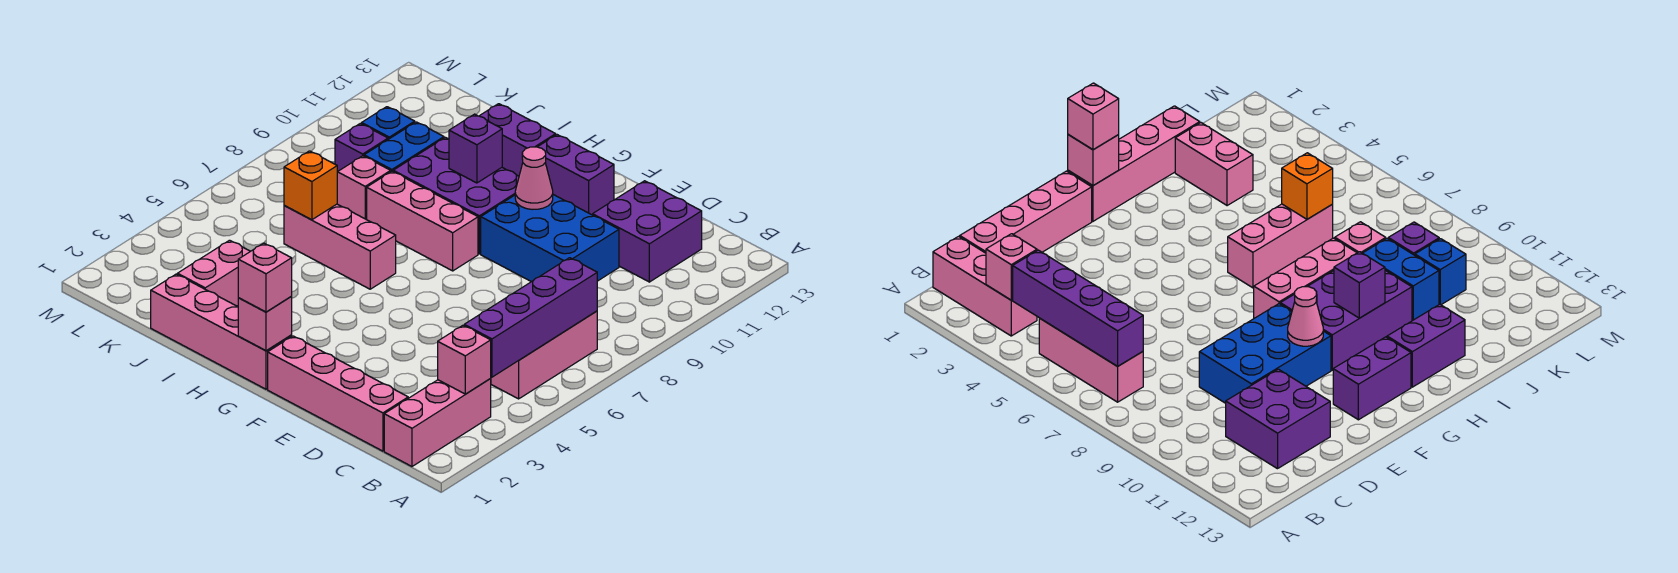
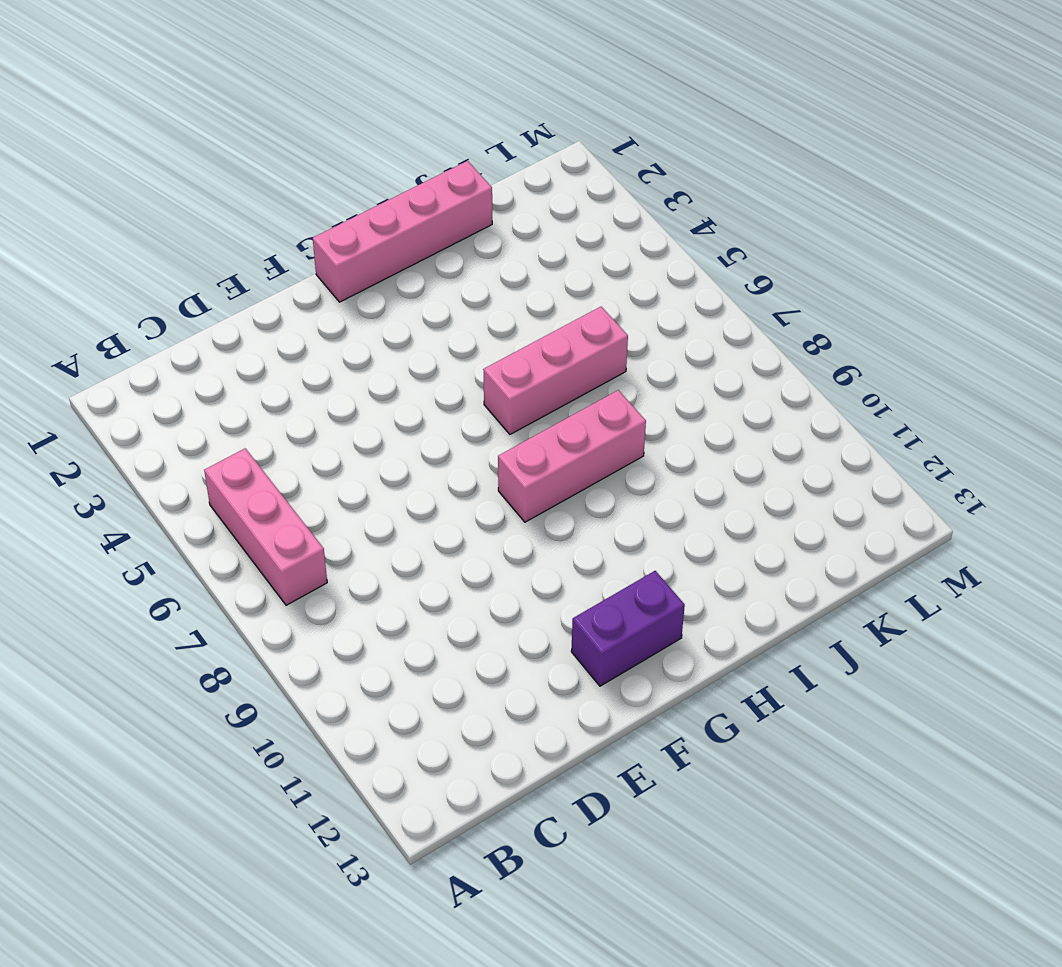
none -> pink 1x3 brick [384,379,491,466]
none -> pink 1x4 brick [268,336,408,451]
none -> purple 2x2 brick [593,181,702,282]

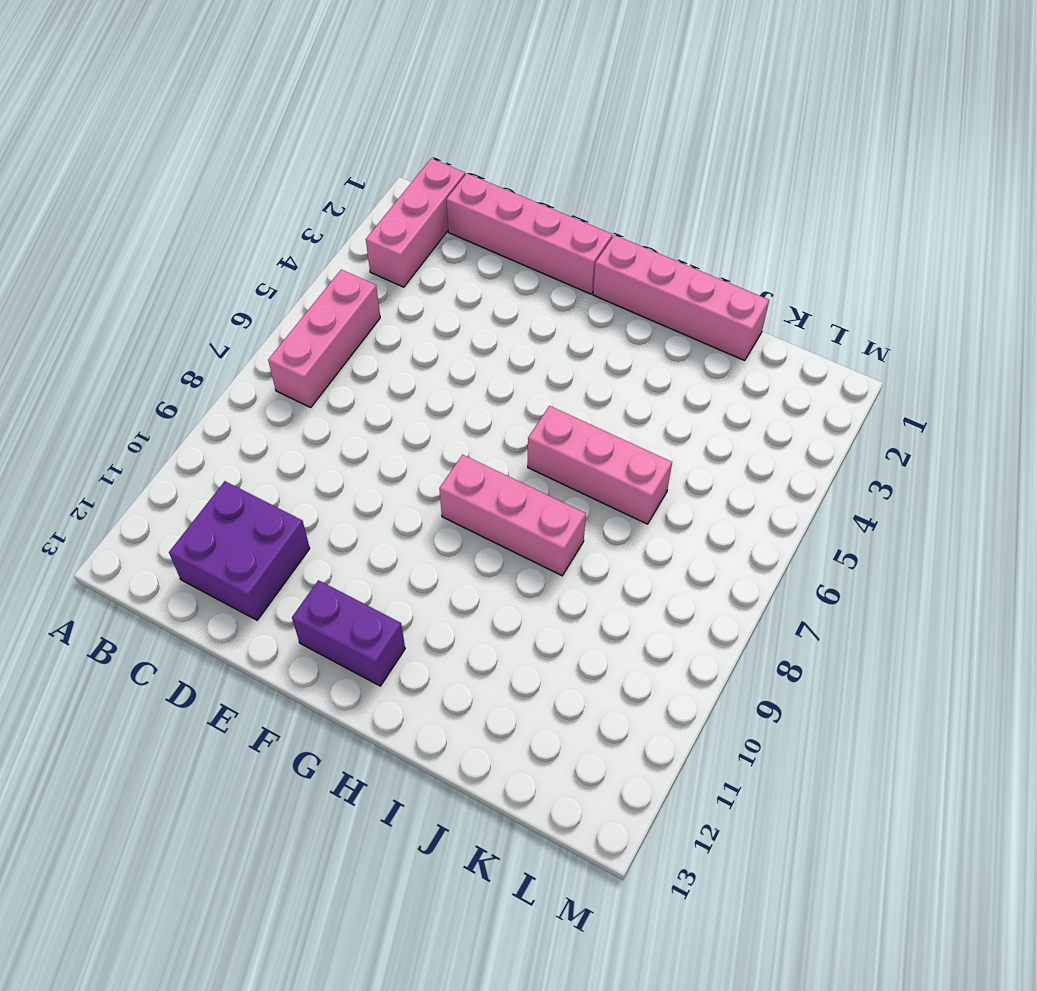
none -> blue 2x3 brick [481,195,619,282]
none -> purple 2x3 brick [393,137,519,254]
none -> purple 1x2 brick [480,104,556,176]

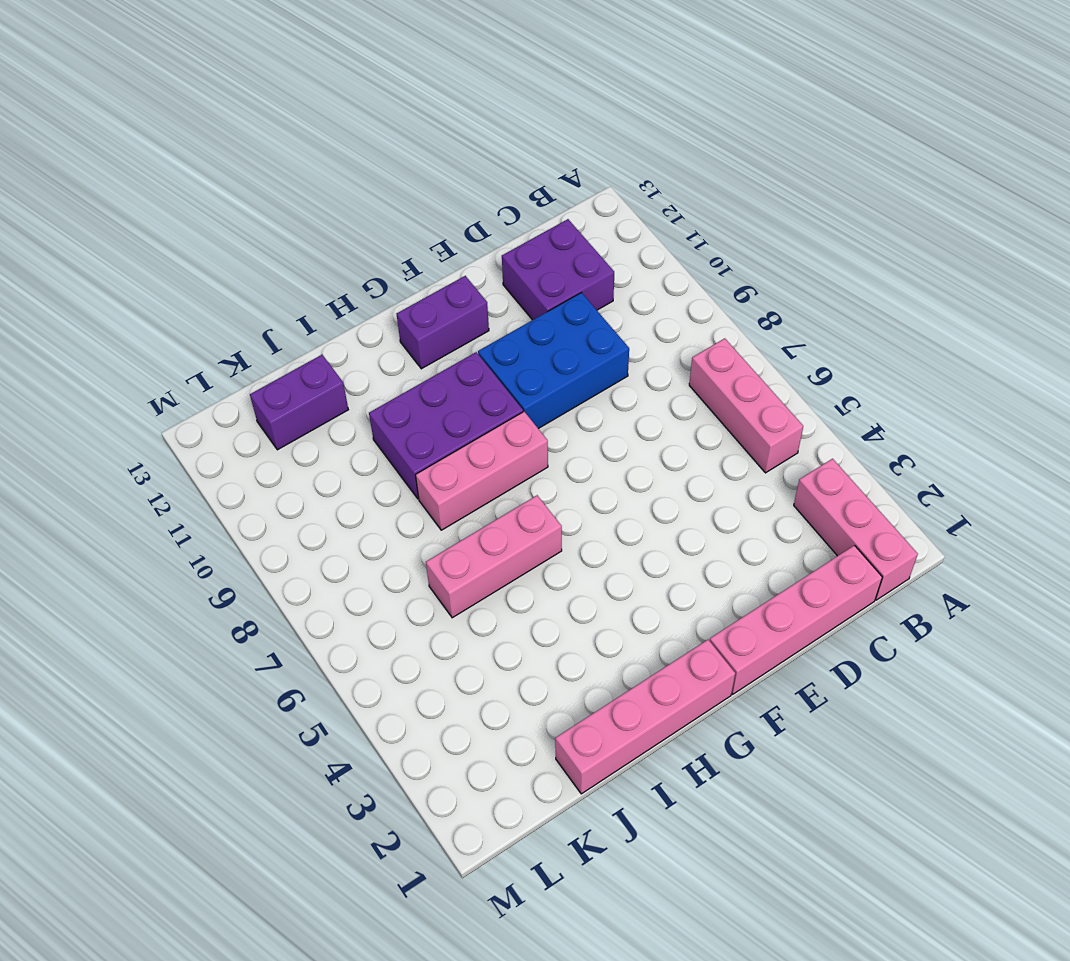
purple 1x2 brick [250,355,348,450] -> purple 1x2 brick moved to [480,104,556,176]
none -> pink 1x2 brick [177,240,250,306]
none -> pink 1x1 brick [337,156,391,220]
none -> blue 1x2 brick [364,122,444,171]

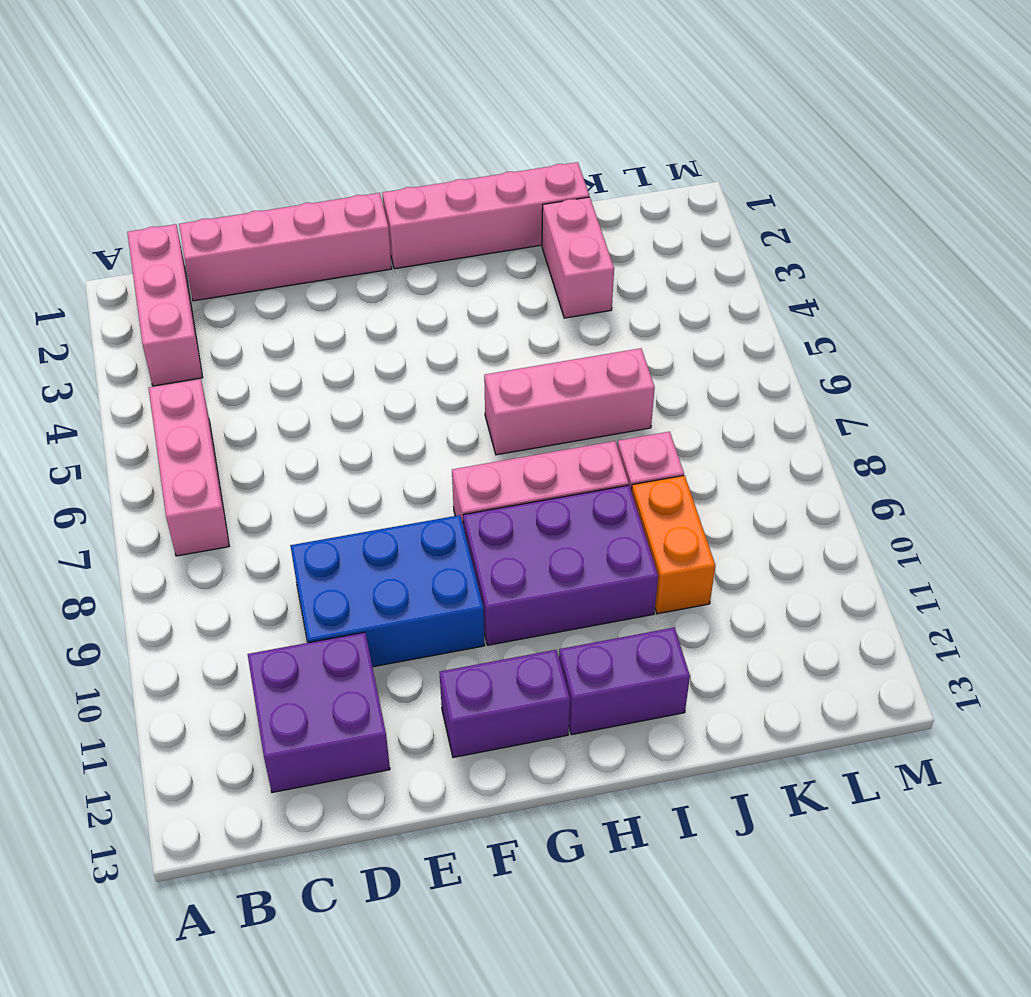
orange 1x2 brick [631,475,715,614] -> blue 1x2 brick [364,122,444,171]
none -> purple 1x1 brick [335,123,388,172]
none -> blue 1x1 brick [362,107,415,139]
none -> pink 1x1 brick [438,325,491,394]

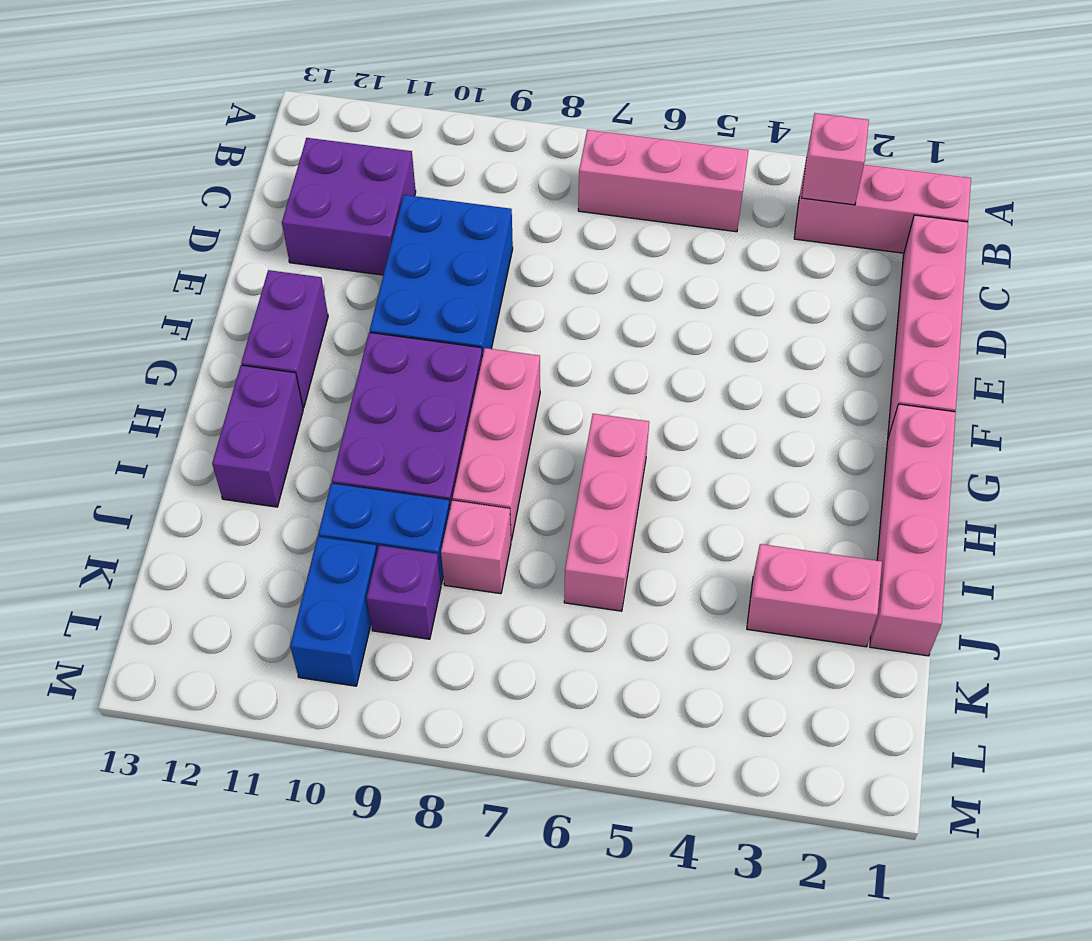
blue 1x2 brick [290,537,377,686] -> blue 1x1 brick [362,107,415,139]
none -> purple 1x4 brick [464,258,597,377]
none -> pink 1x1 cone [515,147,553,210]
none -> pink 1x1 brick [238,297,292,351]

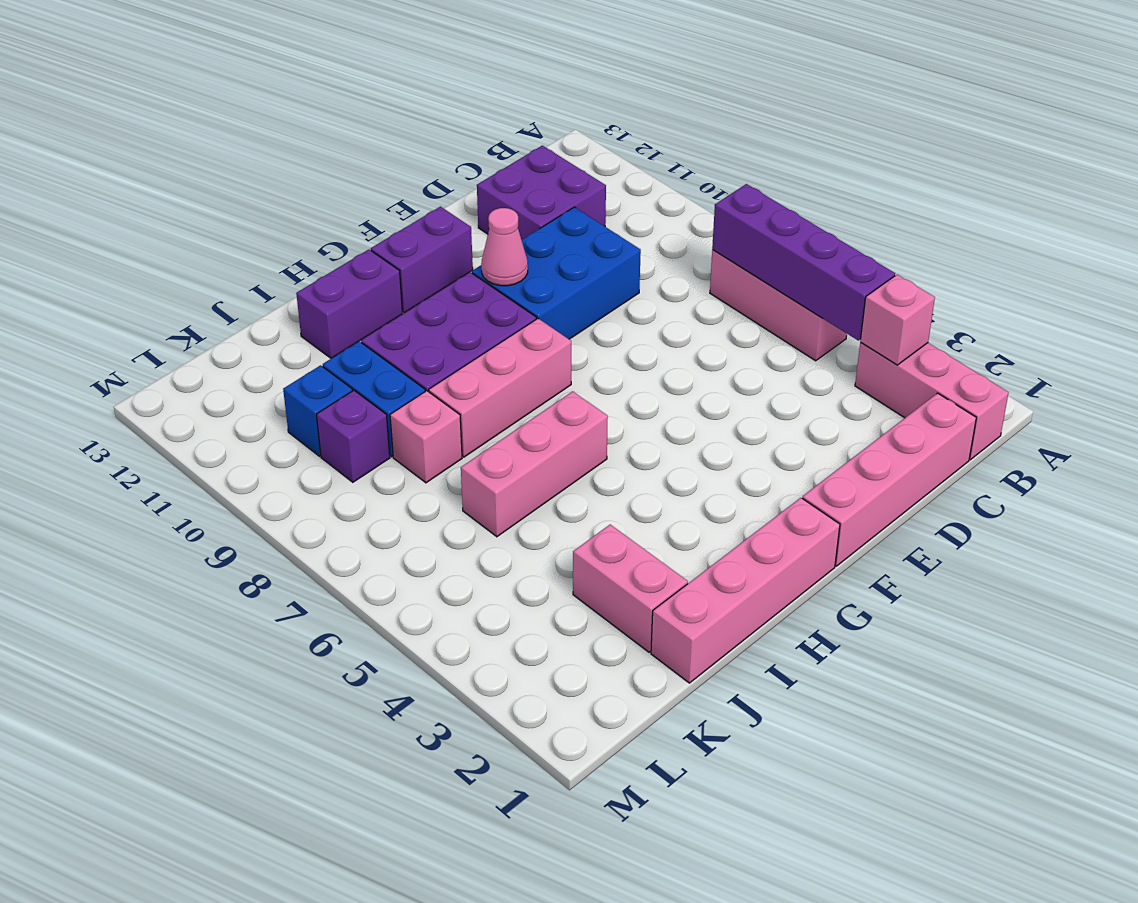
none -> pink 1x1 brick [238,297,292,351]
none -> purple 1x1 brick [449,114,502,183]
none -> orange 1x1 brick [284,151,337,220]

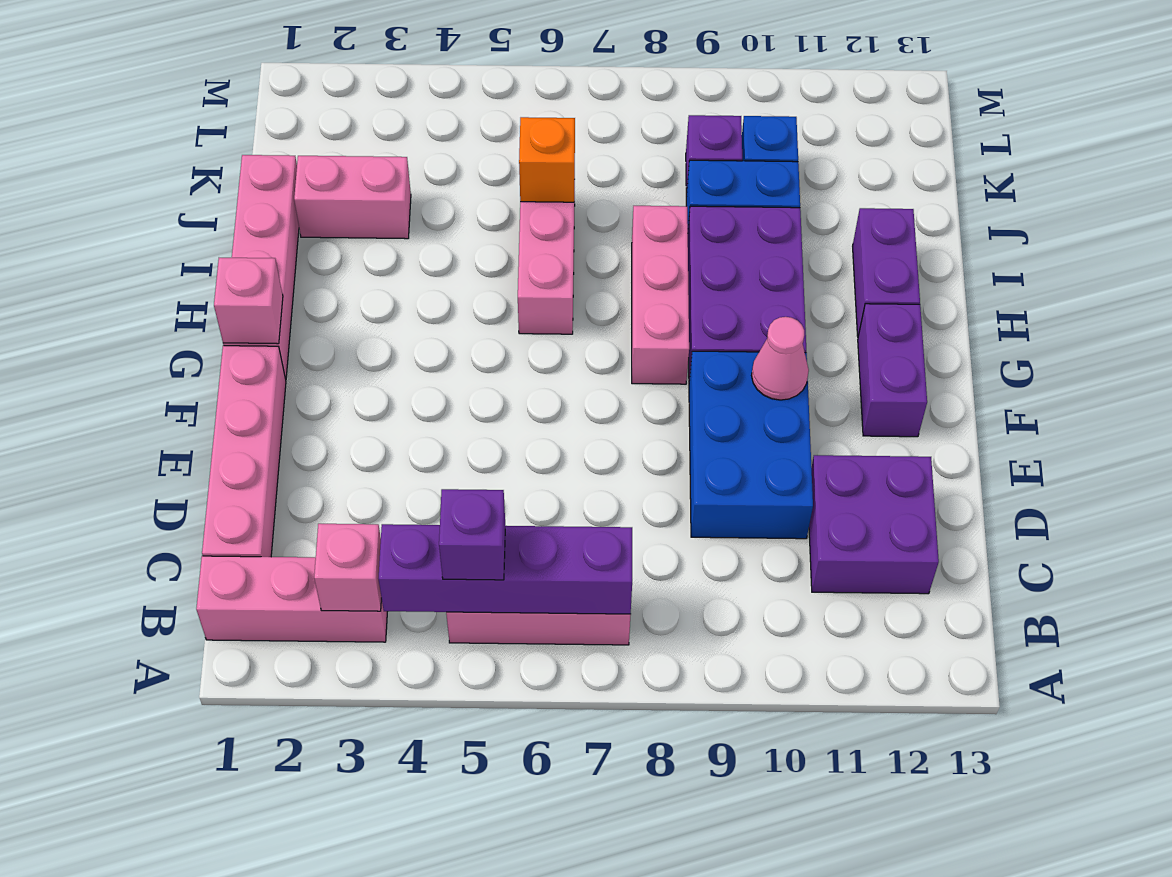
purple 1x1 brick [439,489,505,580] -> purple 1x1 brick moved to [449,114,502,183]
none -> pink 1x1 brick [337,156,391,220]
none -> pink 1x1 brick [238,243,292,312]

